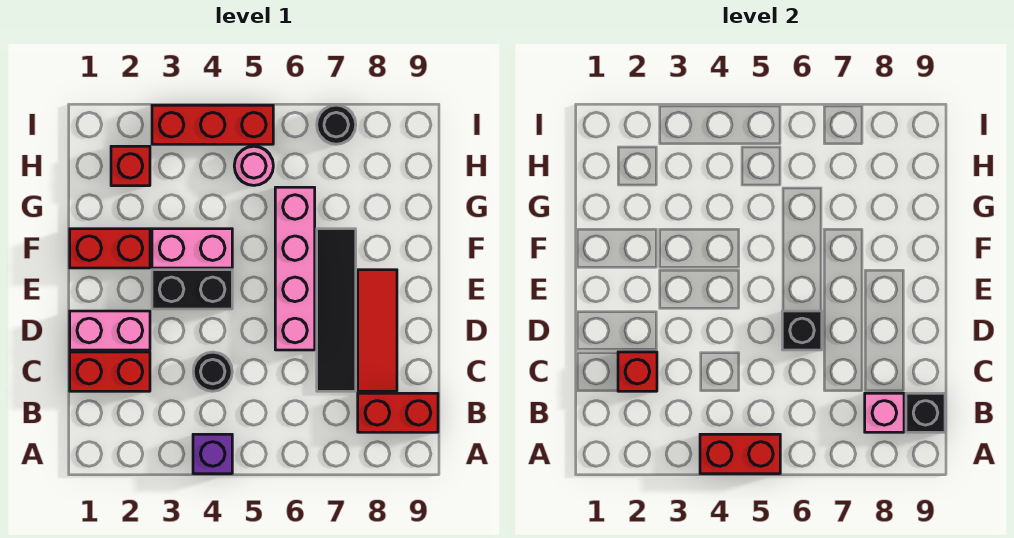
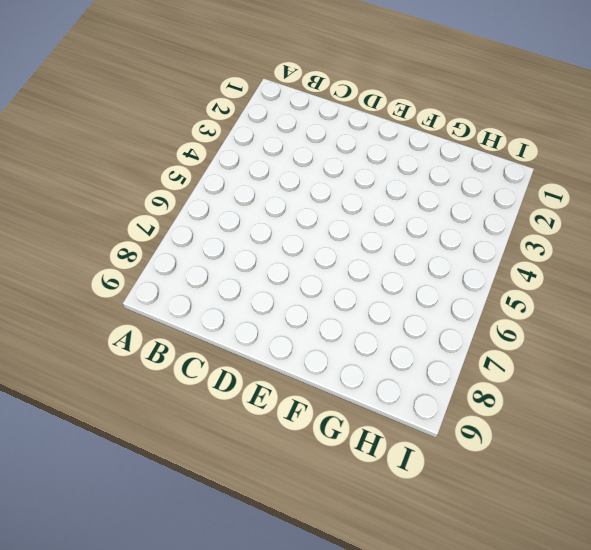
none -> purple 1x1 brick [193,434,232,474]
none -> red 1x2 brick [358,393,438,432]
none -> red 1x2 brick [70,352,150,391]

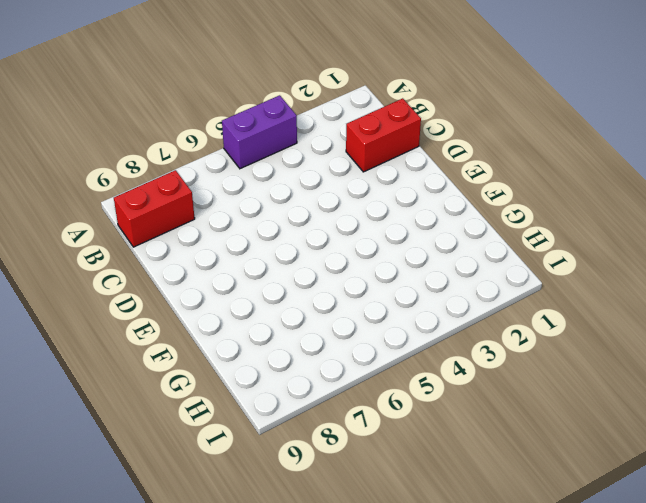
purple 1x2 brick [222,95,297,169] -> purple 1x1 brick [193,434,232,474]
none -> black 1x1 round brick [193,352,232,391]
none -> black 1x4 tile [317,229,356,391]
none -> red 1x3 tile [358,270,397,391]

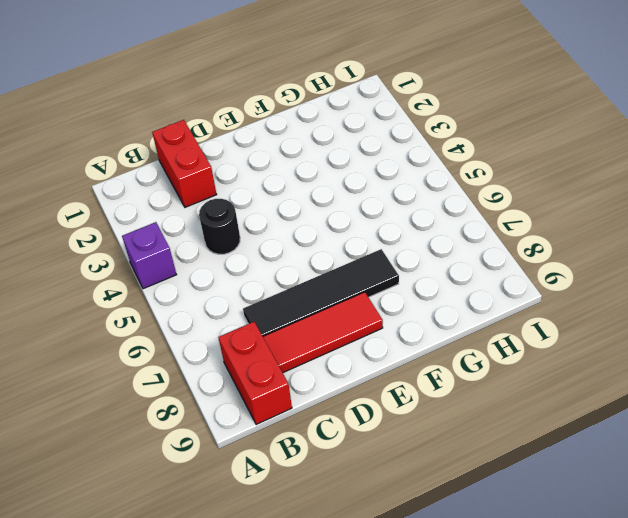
none -> pink 1x2 brick [70,311,150,350]
none -> pink 1x4 brick [275,187,315,350]
none -> black 1x2 brick [152,270,232,309]

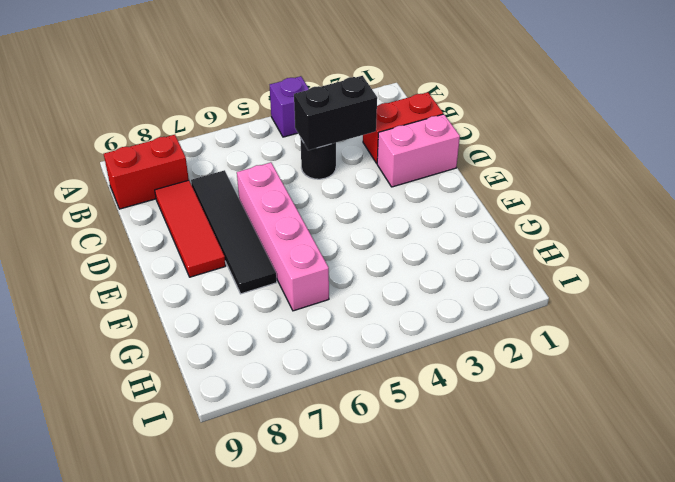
black 1x2 brick [294,76,377,150] -> black 1x2 brick moved to [152,270,232,309]
none -> red 1x2 brick [70,229,150,268]
none -> pink 1x2 brick [152,229,232,268]
none -> red 1x1 brick [111,146,150,186]

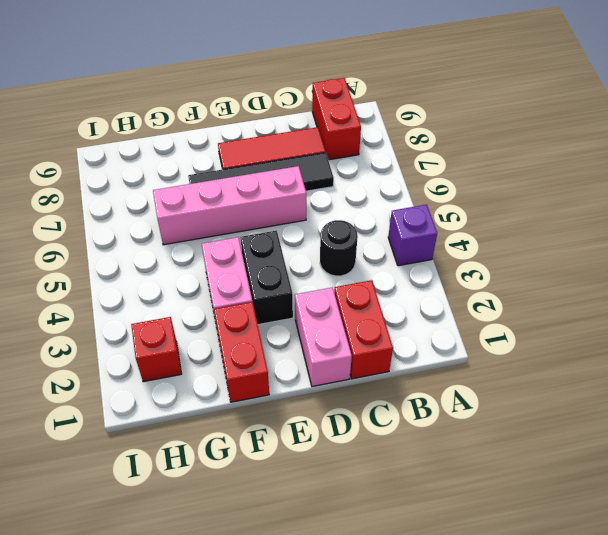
none -> pink 1x1 round brick [234,146,273,185]
none -> red 1x3 brick [152,105,273,144]
none -> black 1x1 round brick [317,105,356,144]

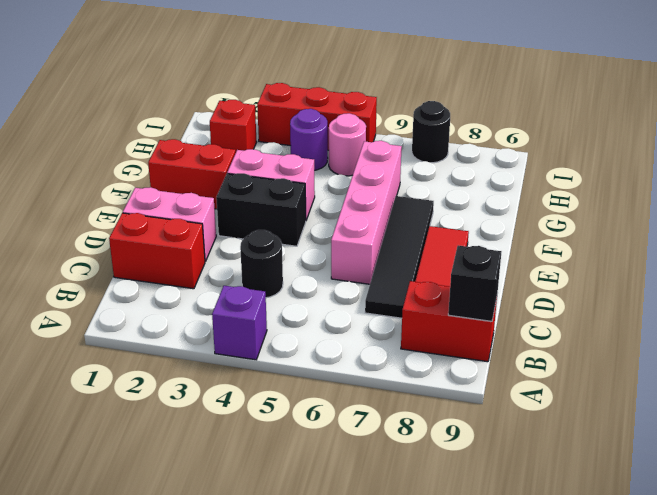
purple 1x1 round brick [290,109,328,170] -> none
none -> red 1x2 brick [700,434,780,474]
none -> pink 1x1 brick [865,393,904,432]
none -> red 1x1 brick [618,352,657,391]

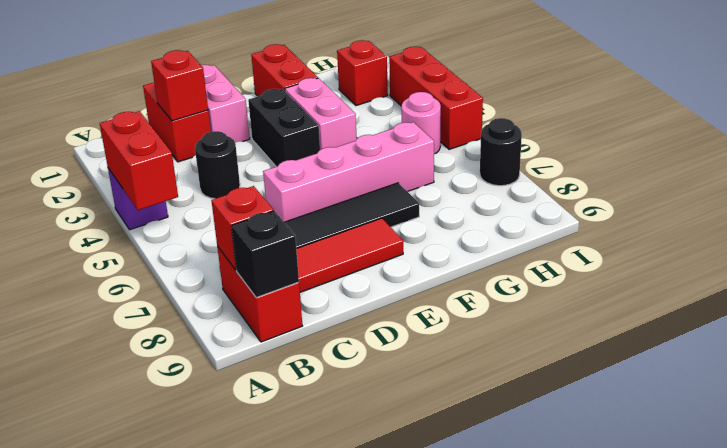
red 1x1 brick [211,186,274,270] -> pink 1x1 brick [865,393,904,432]
none -> black 1x1 brick [782,311,822,350]

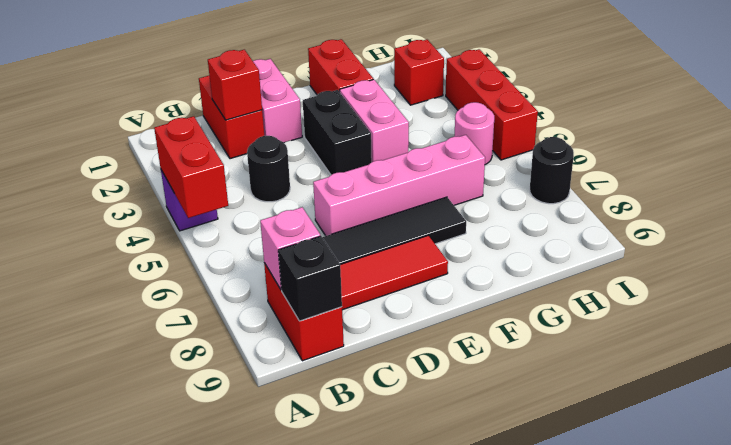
none -> black 1x1 brick [782,311,822,350]

